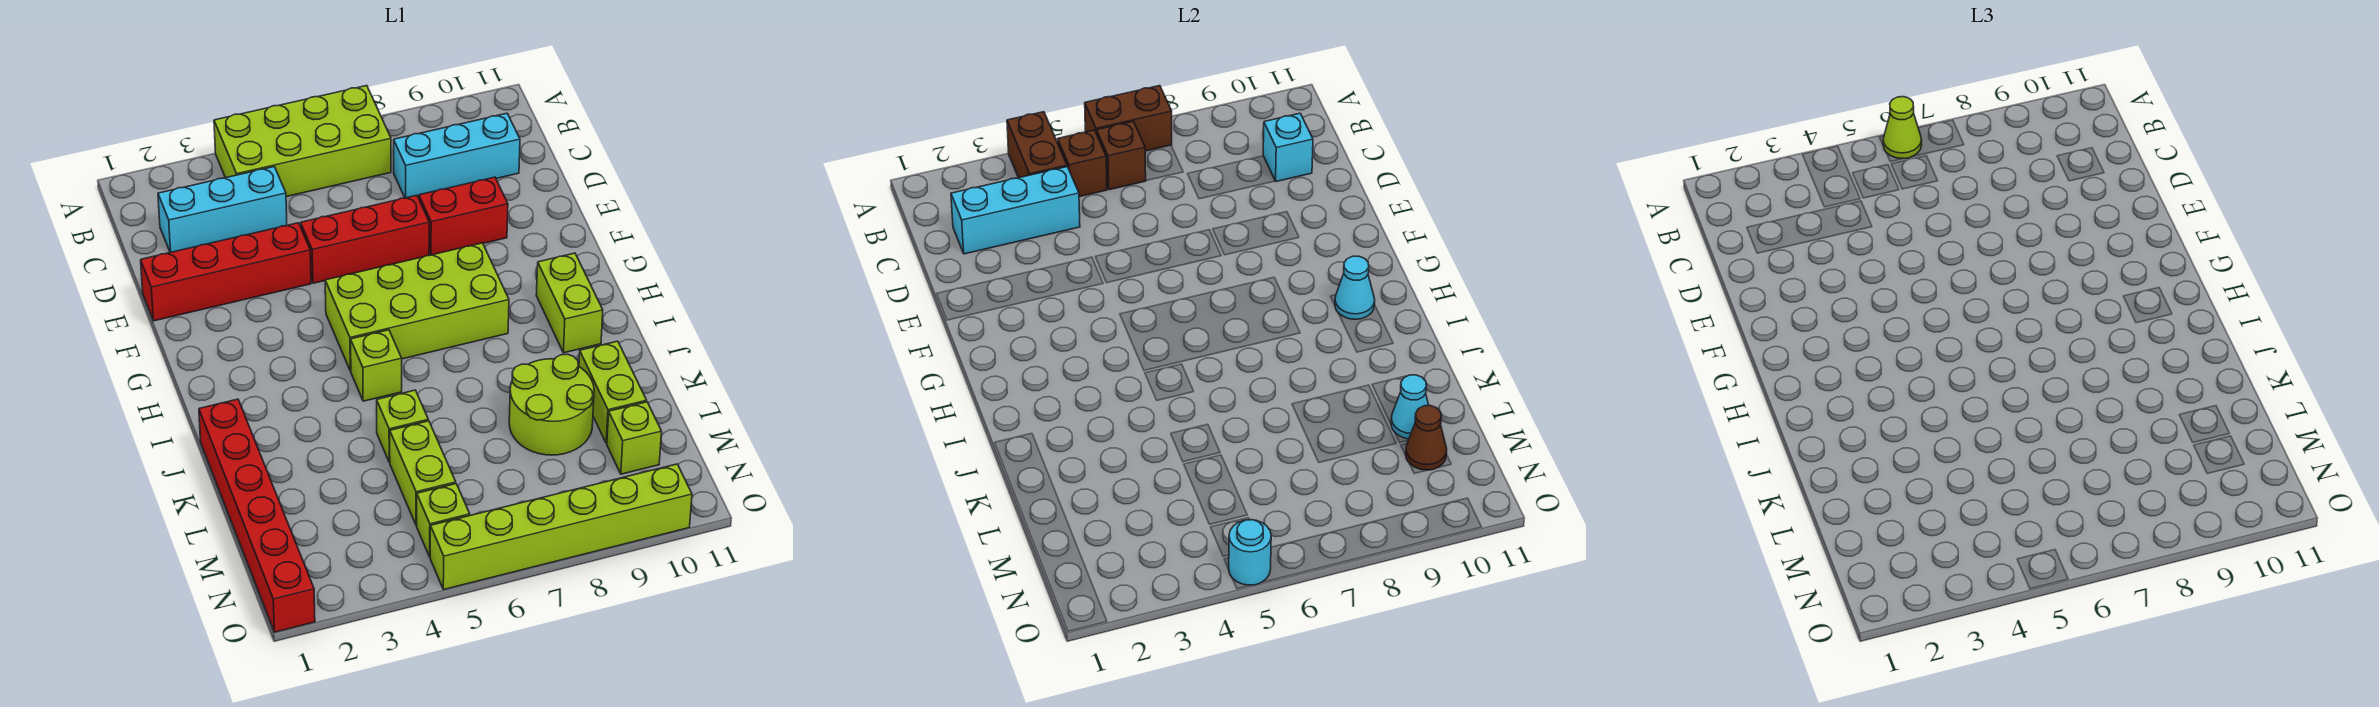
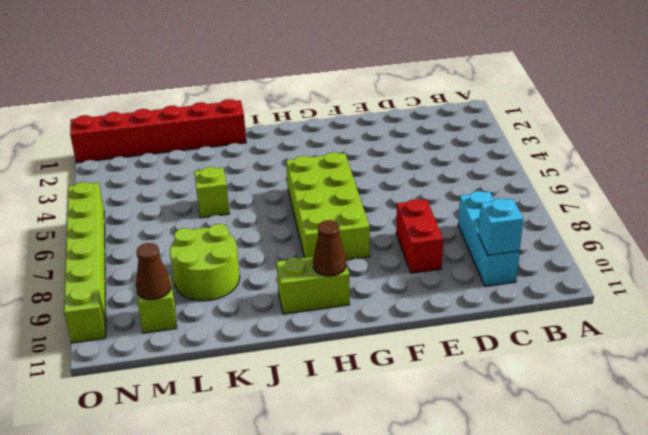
brown 1x1 cone [313,220,346,276] -> cyan 1x1 cone [1335,256,1375,319]
none -> lime 2x4 brick [214,86,391,197]
none -> cyan 1x3 brick [158,167,287,252]
none -> red 1x4 brick [141,223,311,321]

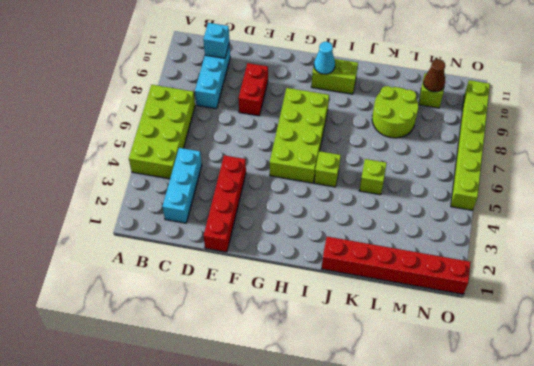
none -> red 1x3 brick [301,195,429,283]
none -> lime 1x2 brick [579,341,647,443]
none -> lime 1x2 brick [390,421,456,525]

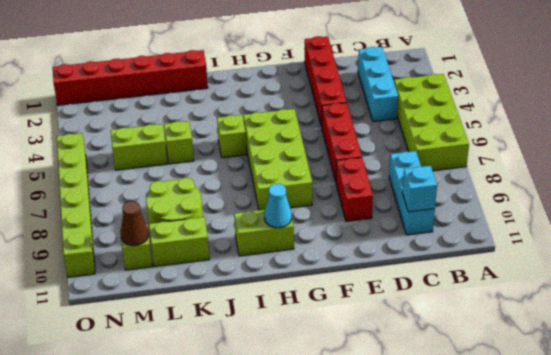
none -> lime 1x1 brick [417,484,470,557]
none -> brown 1x2 brick [1007,112,1067,178]
none -> brown 1x2 brick [1085,86,1172,151]

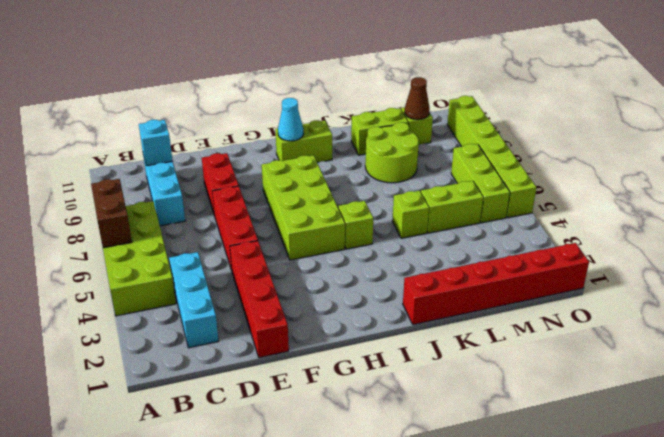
lime 1x3 brick [451,144,510,223] -> lime 1x1 brick [417,484,470,557]
none -> brown 1x2 brick [1007,112,1067,178]
none -> brown 1x1 brick [1057,130,1107,197]
none -> brown 1x1 brick [1097,121,1146,190]

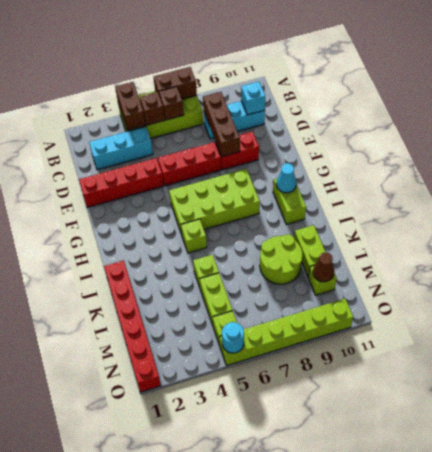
brown 1x3 brick [203,92,240,156] -> none
none -> cyan 1x3 brick [951,167,1080,254]
none -> cyan 1x1 cone [1391,375,1429,439]
none -> lime 1x1 cone [1883,97,1922,159]

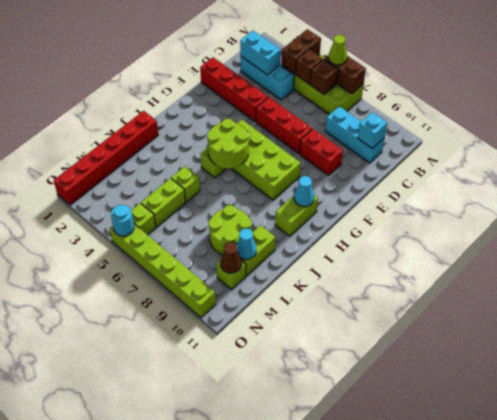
cyan 1x2 brick [240,31,281,75] -> cyan 1x3 brick [951,167,1080,254]
lime 2x2 round brick [207,119,249,169] -> none

